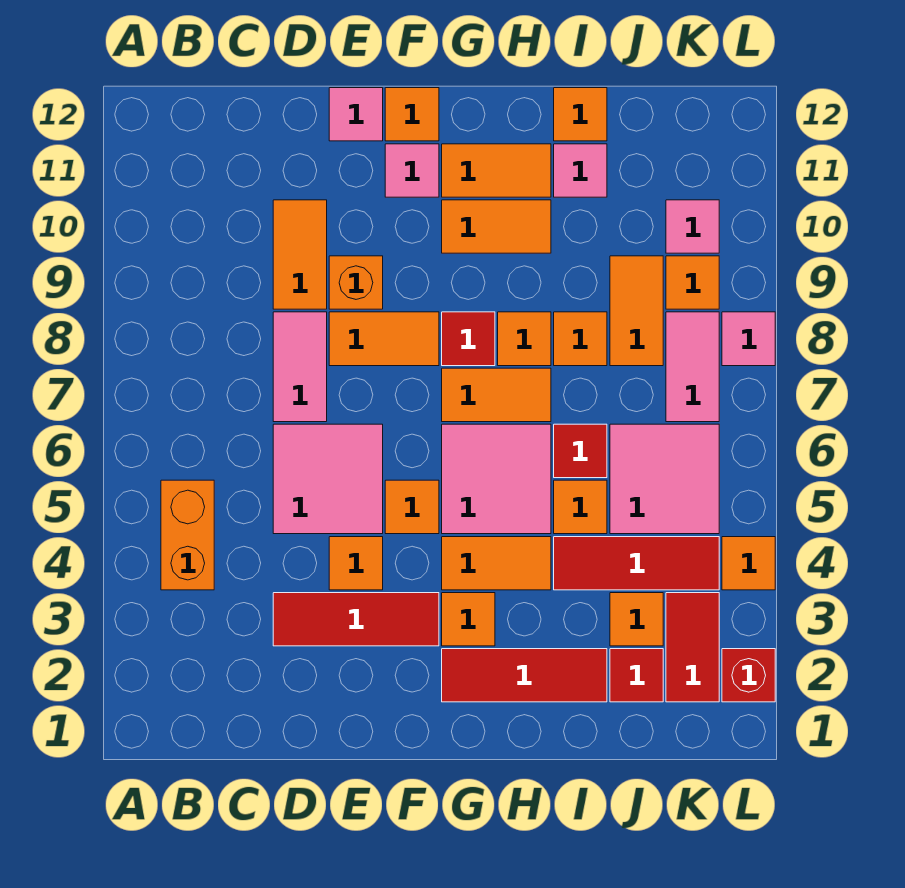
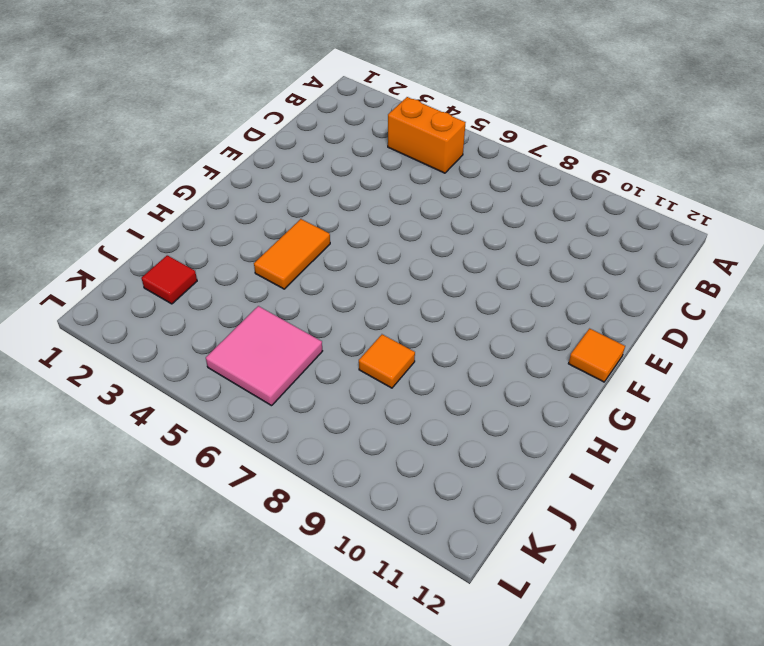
none -> red 1x3 tile [273,593,439,646]
none -> pink 2x2 tile [273,424,383,534]
none -> pink 1x2 tile [273,312,327,422]
none -> orange 1x2 tile [273,200,327,309]

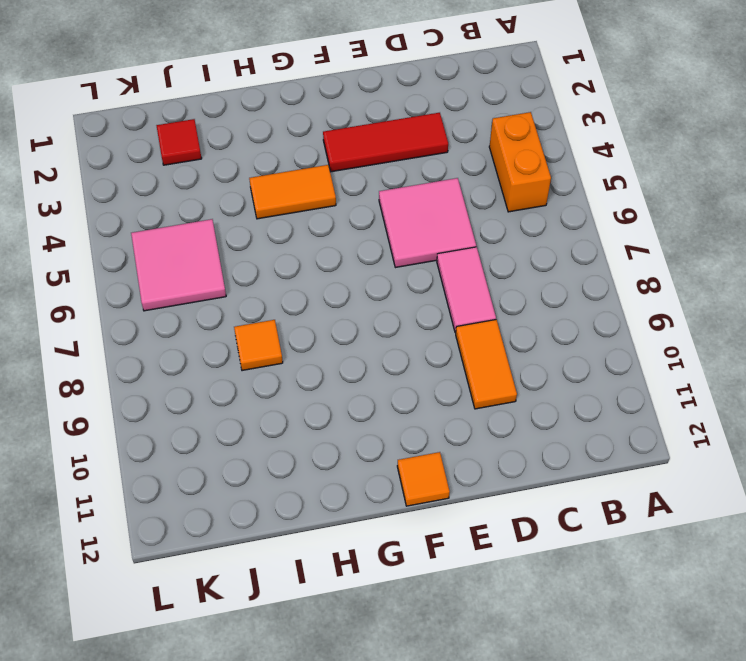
none -> orange 1x1 tile [329,537,383,590]
none -> orange 1x2 tile [329,312,439,366]
none -> orange 1x1 brick [329,256,383,309]
none -> pink 1x1 tile [329,88,383,141]

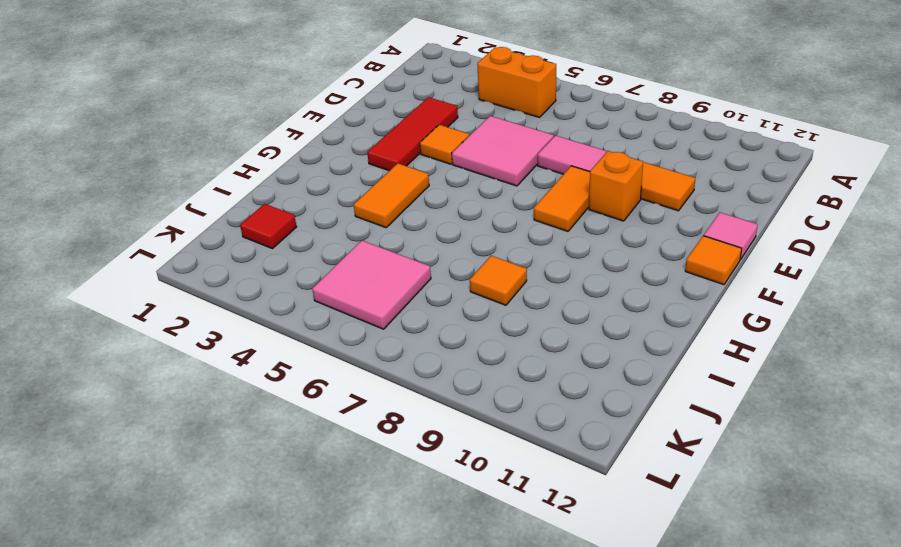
none -> orange 1x1 tile [385,480,439,534]
none -> pink 1x1 tile [385,144,439,197]
none -> red 1x3 tile [442,649,607,702]
none -> orange 1x1 tile [442,593,495,646]

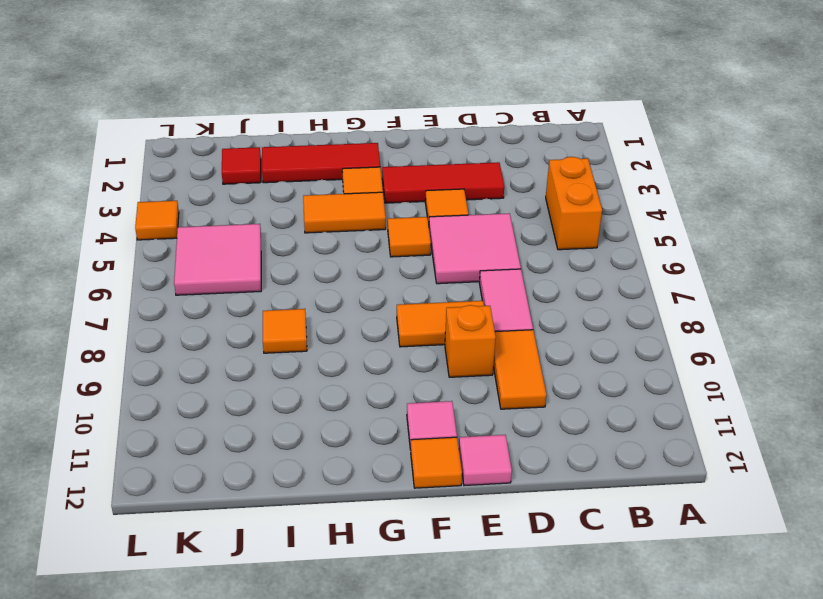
none -> pink 2x2 tile [442,424,551,534]
none -> orange 1x2 tile [442,368,551,422]
none -> red 1x1 tile [442,312,495,366]
none -> orange 1x2 tile [442,200,551,253]

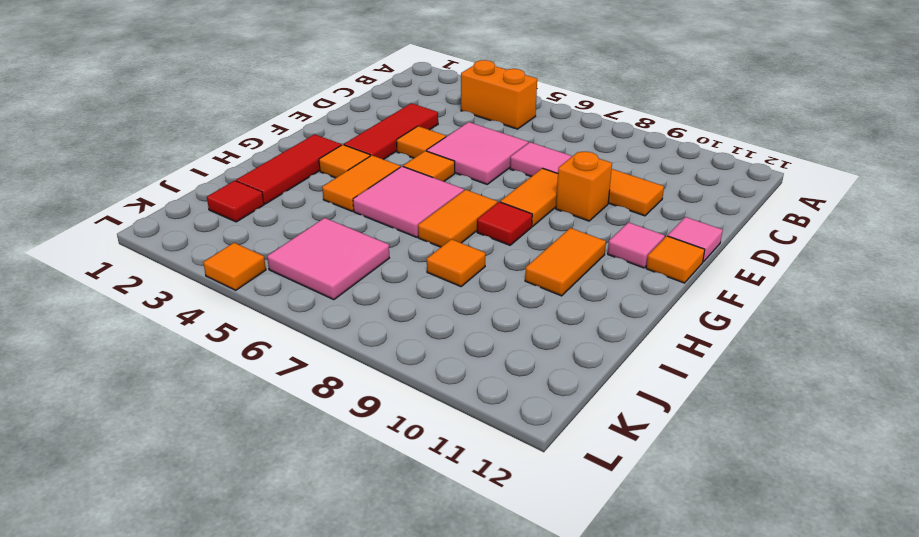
none -> orange 1x2 tile [442,144,551,197]
none -> orange 1x1 tile [498,312,551,366]
none -> red 1x3 tile [554,537,719,590]
none -> orange 1x1 tile [554,480,607,534]

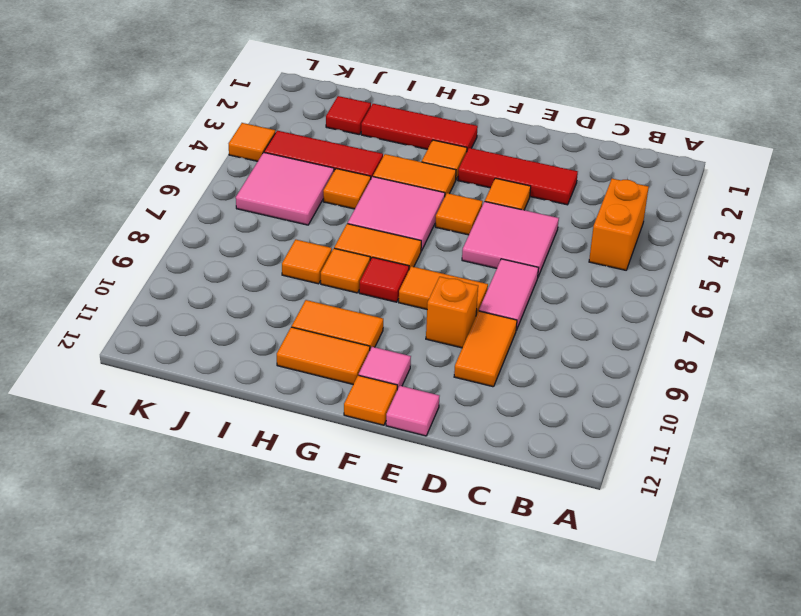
none -> red 1x1 tile [554,424,607,478]
none -> pink 1x1 tile [554,144,607,197]
none -> orange 1x1 tile [554,88,607,141]
none -> orange 1x1 tile [610,593,663,646]

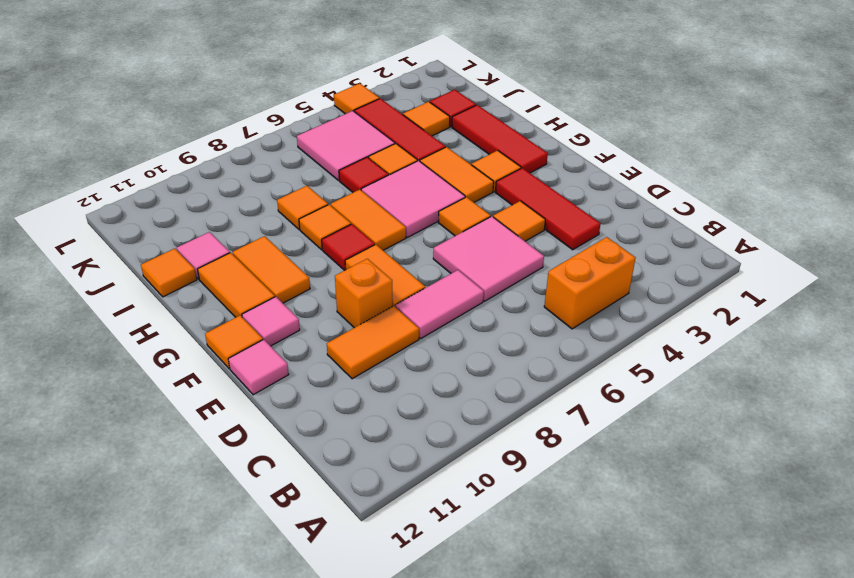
none -> orange 1x2 tile [610,256,663,366]
none -> red 1x2 tile [666,593,719,702]
none -> pink 1x2 tile [666,312,719,422]
none -> orange 1x1 tile [666,256,719,309]

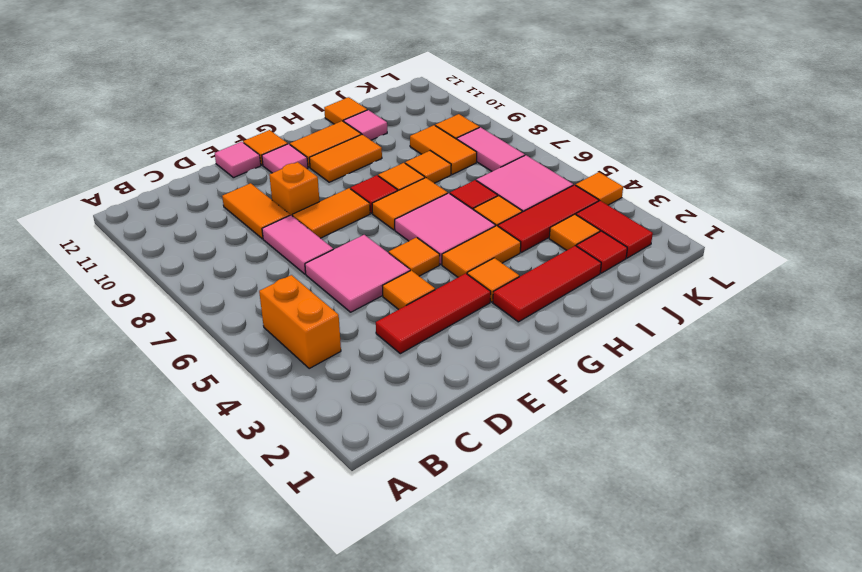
none -> pink 1x1 tile [666,200,719,253]
none -> red 1x1 brick [722,649,775,702]
none -> pink 1x1 tile [722,312,775,366]

